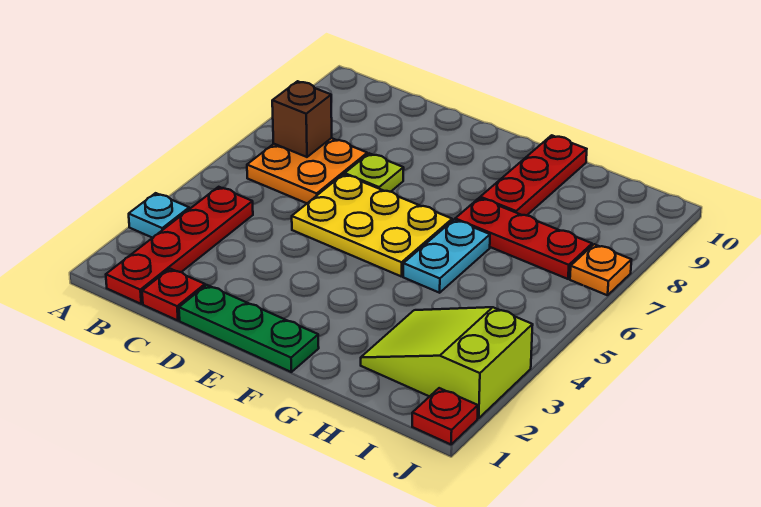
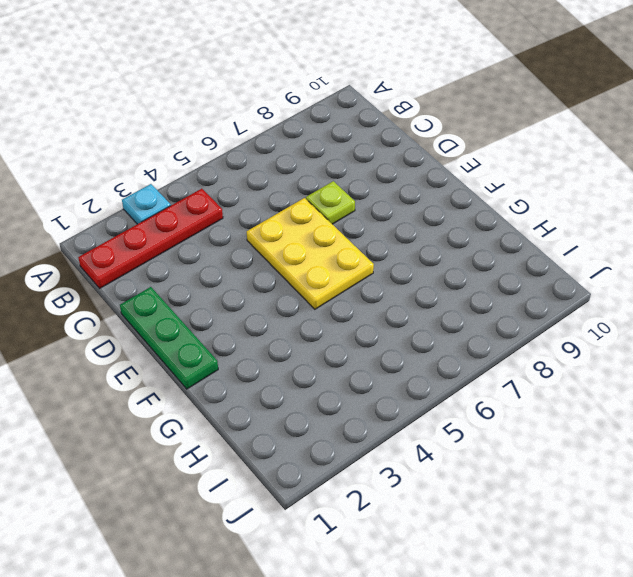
none -> orange 2x2 plate [247,138,367,203]
none -> red 1x1 plate [142,269,205,321]
none -> cyan 1x2 plate [403,220,490,293]

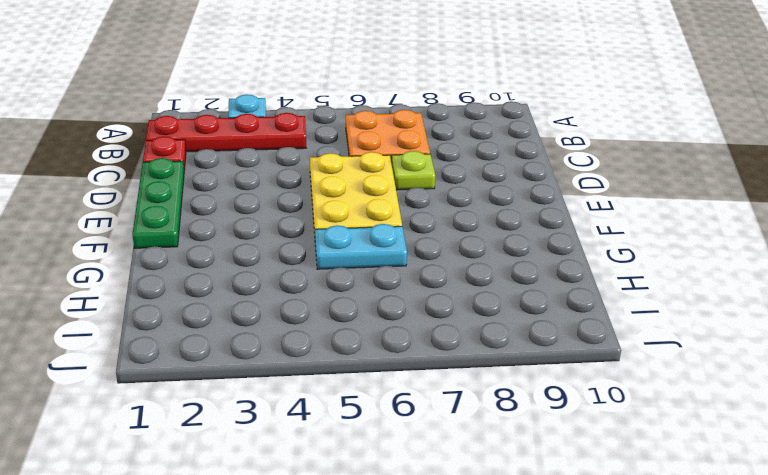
none -> red 1x3 plate [455,198,592,279]
none -> red 1x3 plate [480,135,587,215]
none -> lime 2x3 slope [361,307,533,418]

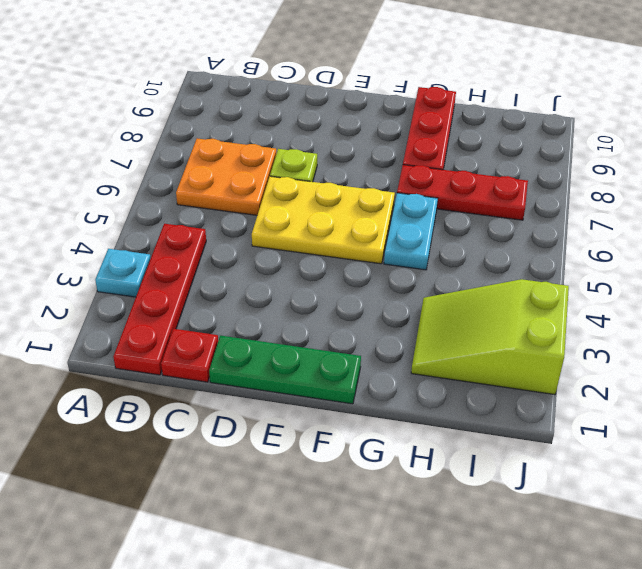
none -> red 1x1 plate [412,388,478,444]
none -> orange 1x1 plate [570,244,631,295]
none -> brown 1x1 brick [272,81,332,157]

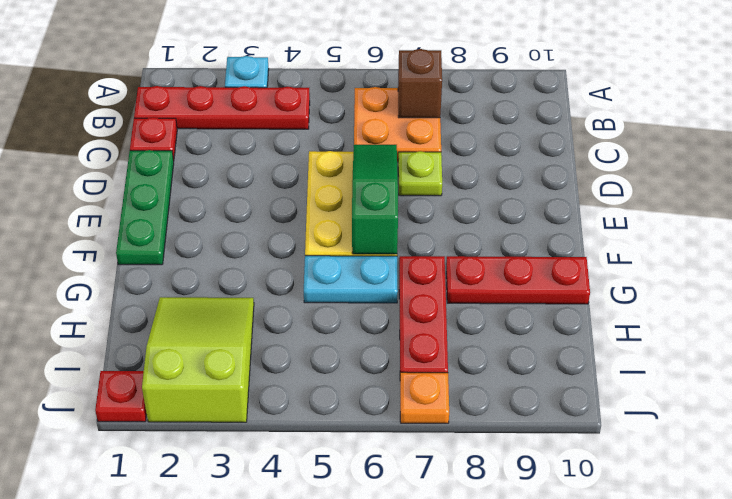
green 1x3 slope [352,145,398,254] -> none

